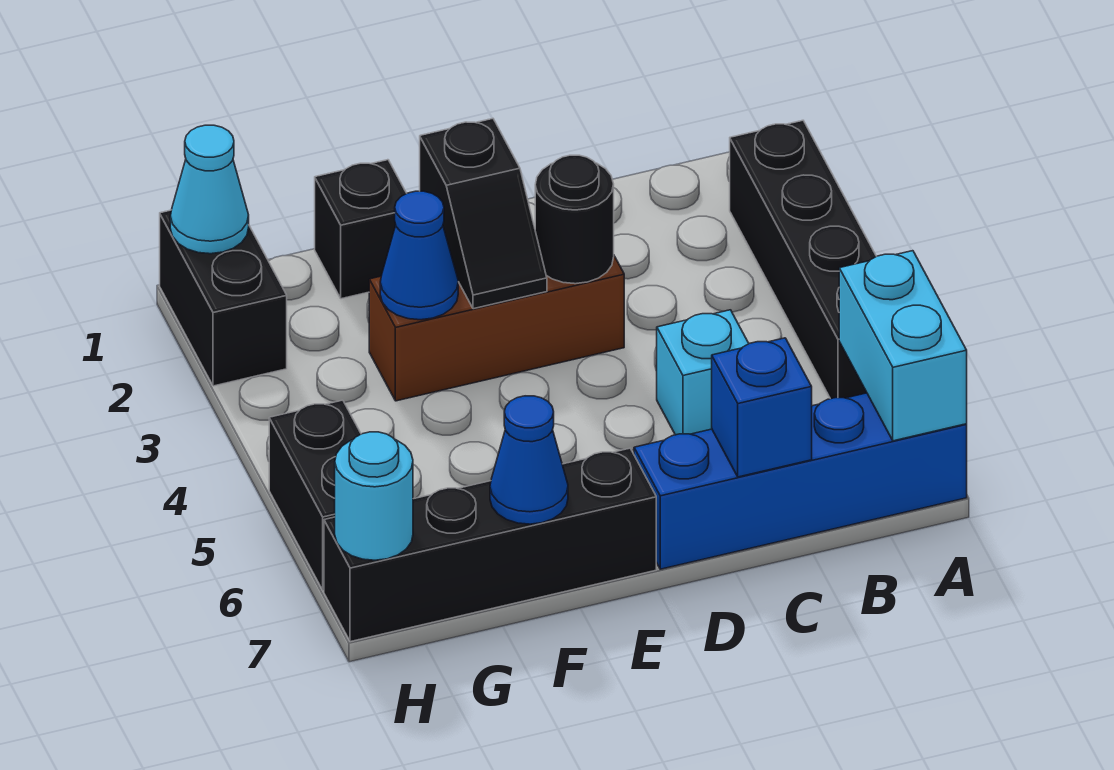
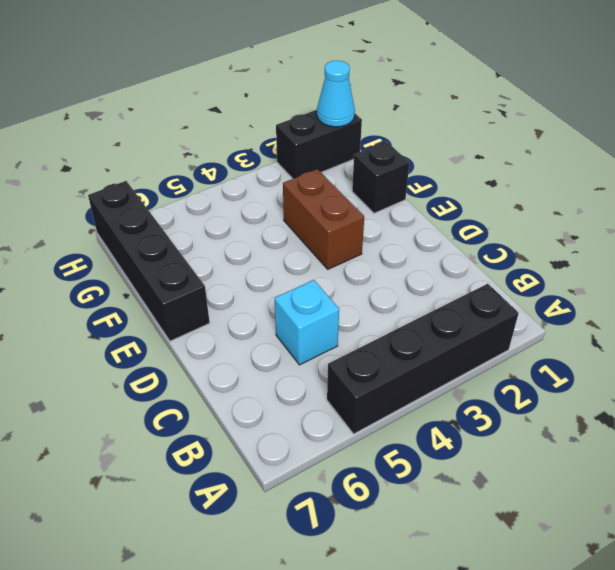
brown 1x2 brick [283,169,364,269] -> brown 1x3 brick [369,256,624,401]
none -> blue 1x4 brick [634,393,967,569]
none -> black 1x2 brick [269,400,361,590]
none -> cyan 1x2 brick [839,251,967,441]

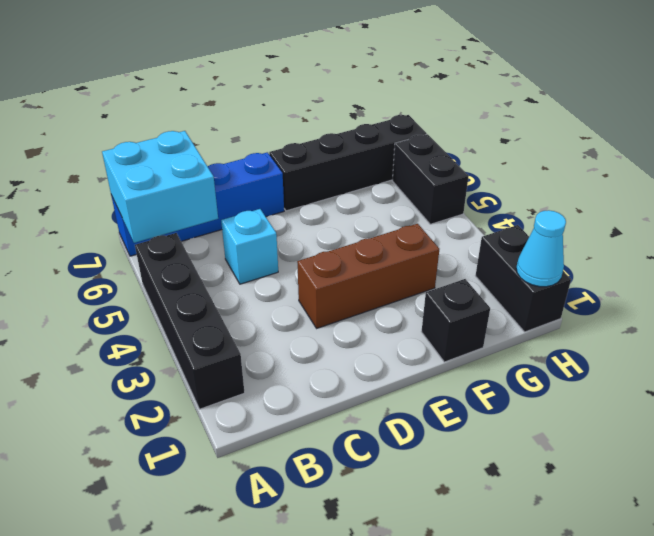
cyan 2x2 brick [102,131,218,243] -> cyan 1x2 brick [839,251,967,441]
none -> blue 1x1 brick [712,338,812,477]
none -> black 1x1 round brick [535,155,614,284]
none -> black 1x2 slope [420,119,547,309]

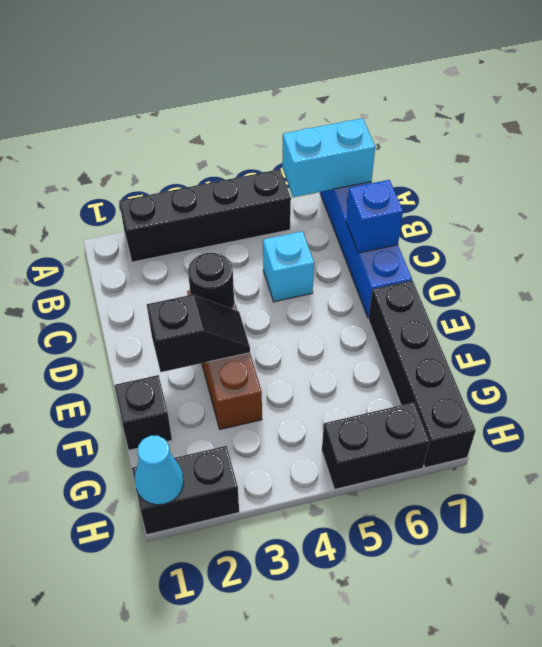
none -> blue 1x1 cone [380,191,458,320]
none -> blue 1x1 cone [490,396,568,524]
none -> cyan 1x1 round brick [335,432,413,560]

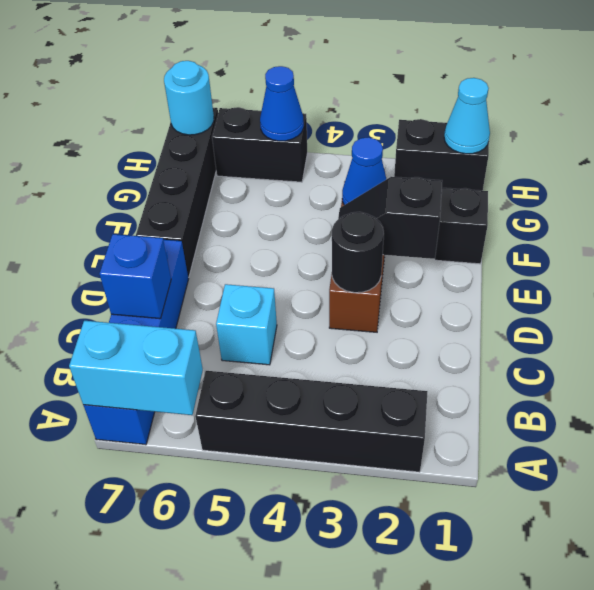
blue 1x1 cone [260,66,304,141] -> blue 1x1 cone moved to [490,396,568,524]

